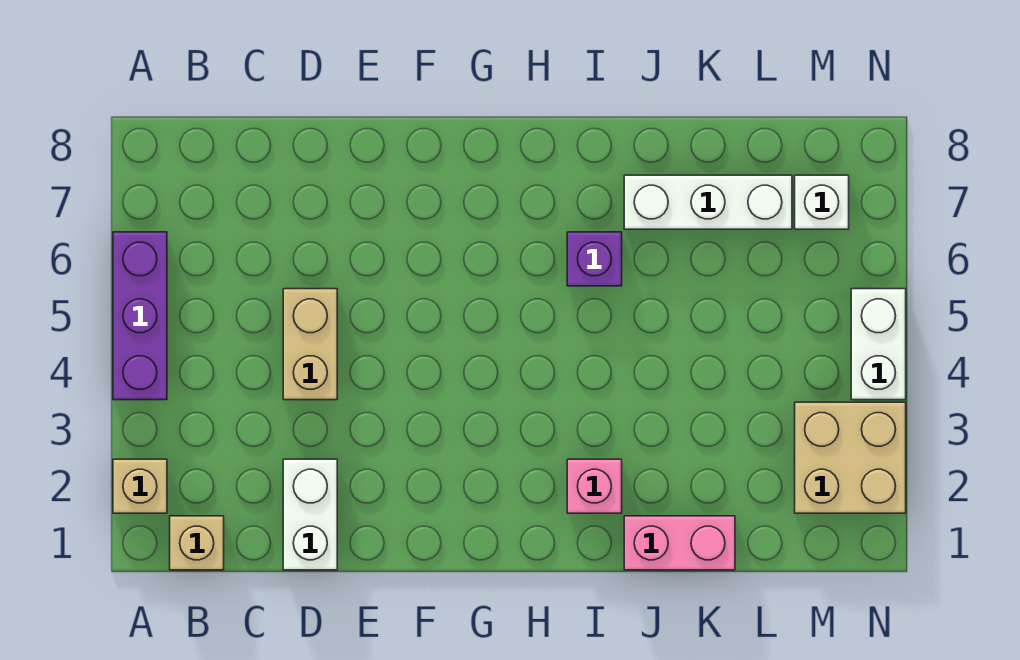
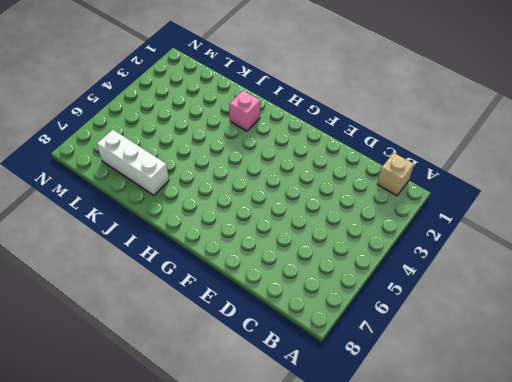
none -> tan 1x1 brick [113,459,167,513]
none -> purple 1x3 brick [113,232,167,400]
none -> white 1x2 brick [283,459,337,570]

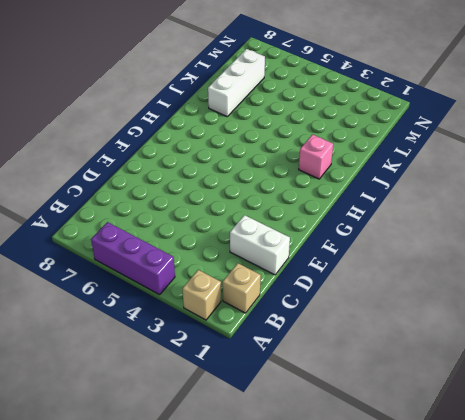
none -> tan 1x2 brick [283,289,337,400]
none -> purple 1x1 brick [567,232,622,286]
none -> pink 1x2 brick [624,516,735,570]

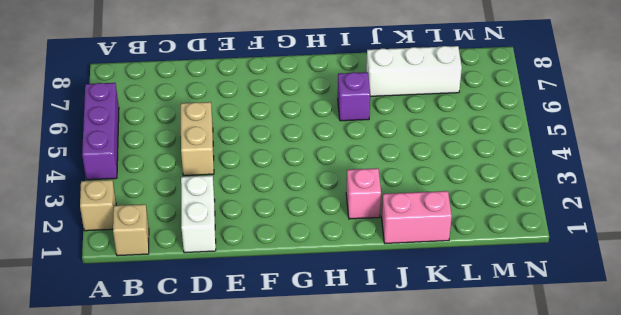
none -> tan 2x2 brick [795,402,906,513]
none -> white 1x1 brick [795,175,849,229]
none -> white 1x2 brick [851,289,906,400]

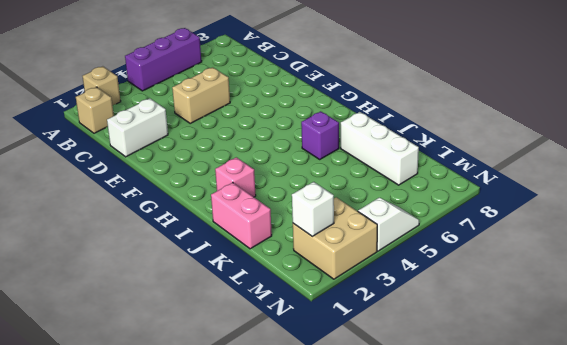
white 1x1 brick [292,182,334,236] -> white 1x1 brick moved to [795,175,849,229]
white 1x2 slope [358,198,419,251] -> white 1x2 brick [851,289,906,400]

